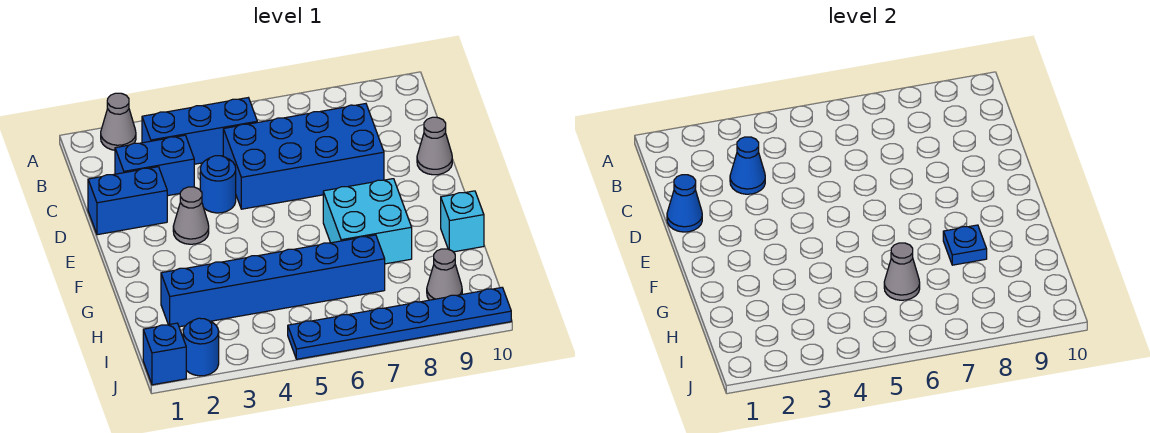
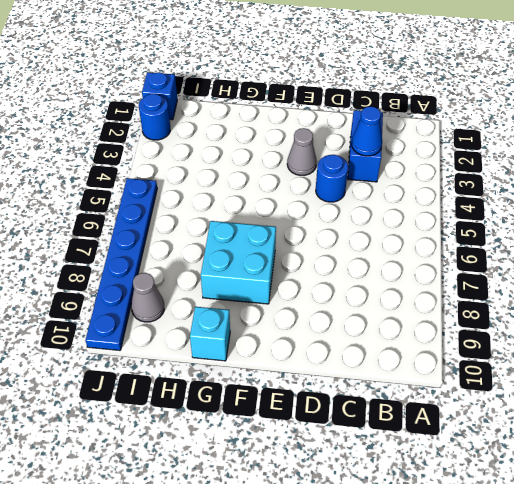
none -> grey 1x1 cone [101,93,136,150]
none -> blue 1x3 brick [142,98,257,164]
none -> blue 2x4 brick [223,104,384,209]

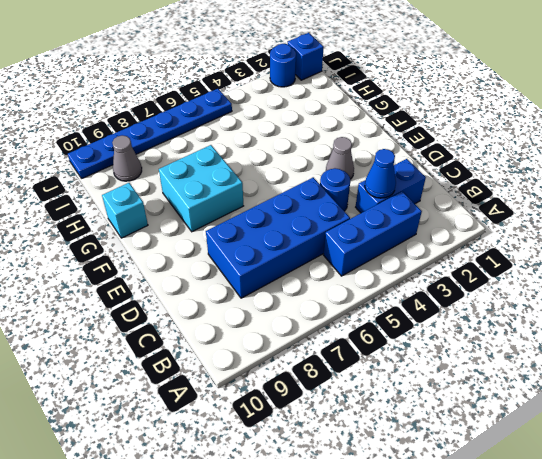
none -> grey 1x1 cone [101,93,136,150]
none -> blue 1x2 brick [88,167,167,235]
none -> grey 1x1 cone [417,117,452,175]

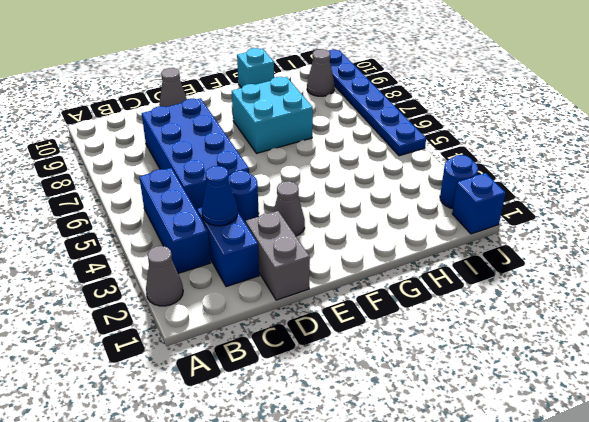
grey 1x2 brick [246,211,310,300] -> blue 1x2 brick [88,167,167,235]
none -> blue 1x6 brick [161,235,385,327]
none -> blue 1x1 cone [667,175,702,232]
none -> blue 1x1 plate [943,225,987,265]

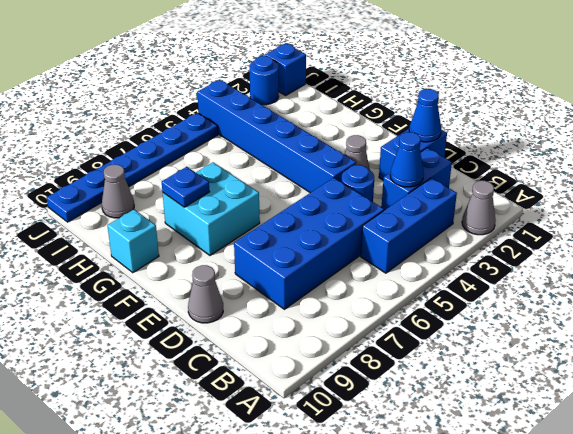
blue 1x6 brick [197,80,356,193] -> blue 1x6 brick turned to [161,235,385,327]
none -> grey 1x1 cone [884,243,920,300]

